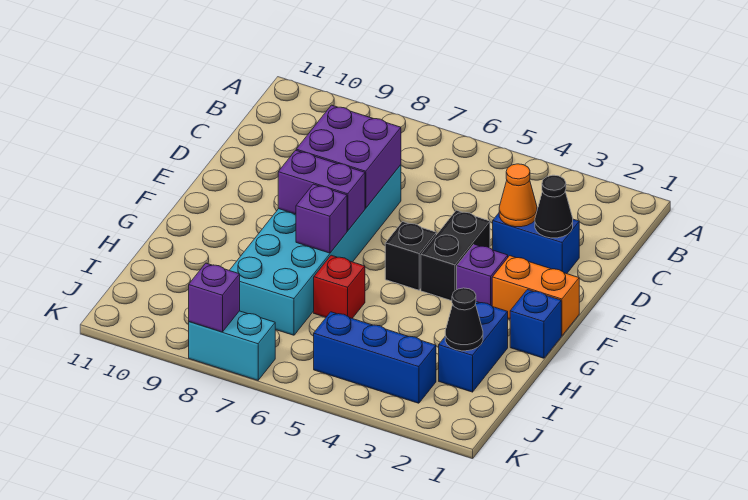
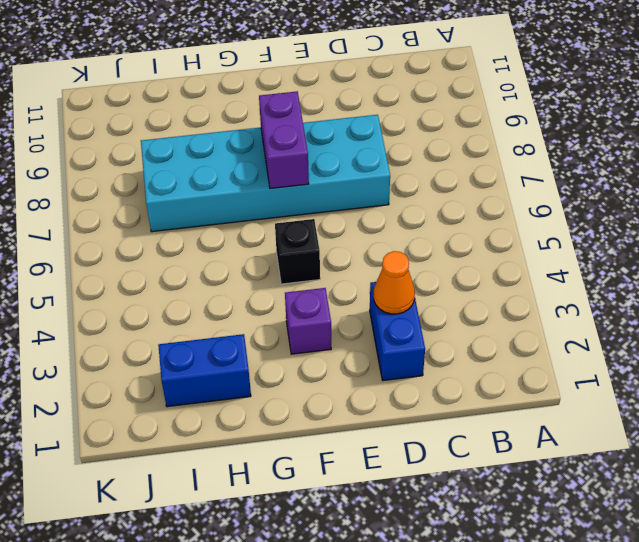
none -> black 1x2 brick [421,210,490,301]
none -> orange 1x2 brick [492,256,579,336]
none -> blue 1x1 brick [510,290,561,358]

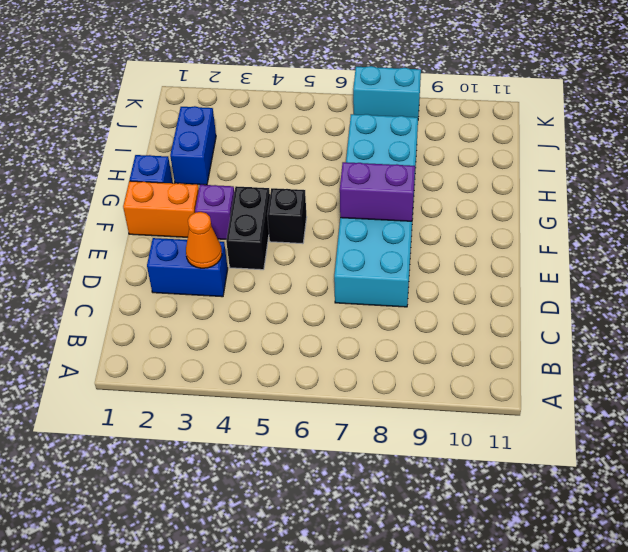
none -> red 1x1 brick [314,255,365,318]
none -> blue 1x3 brick [314,312,436,403]
none -> black 1x1 cone [535,175,573,238]

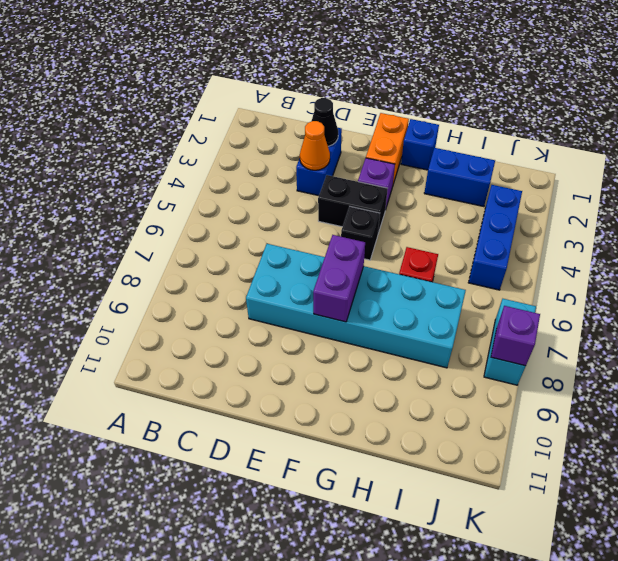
none -> purple 2x2 brick [296,105,401,208]
none -> purple 1x1 brick [296,184,347,253]
none -> black 1x1 cone [445,288,483,351]

